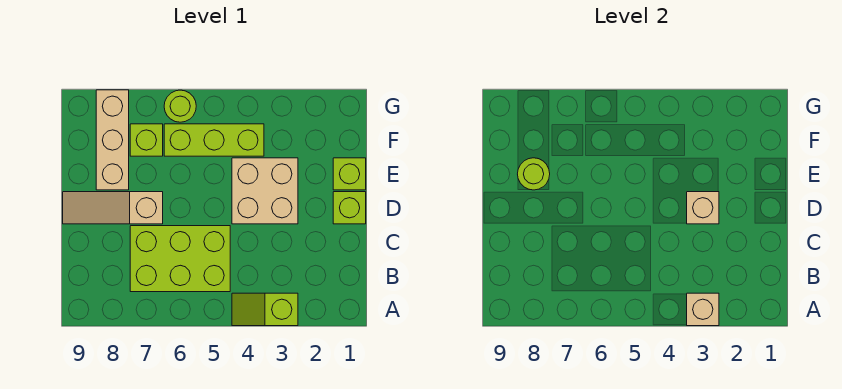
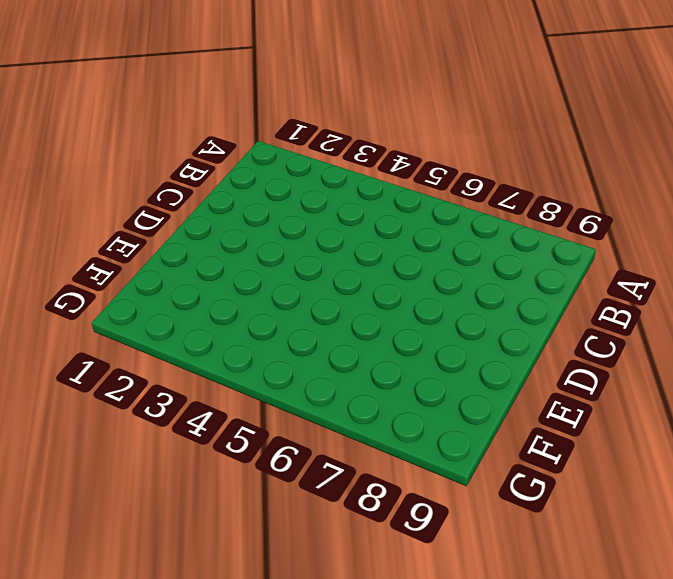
none -> lime 1x2 slope [232,293,298,326]
none -> lime 2x3 brick [130,226,230,292]
none -> lime 1x1 brick [333,192,366,224]

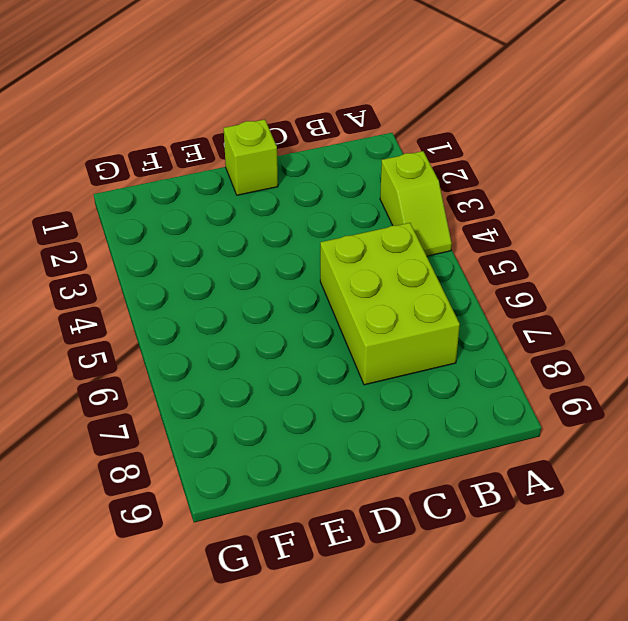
none -> tan 2x2 brick [232,158,298,224]
none -> tan 1x3 slope [63,192,163,224]
none -> lime 1x1 brick [333,158,366,190]

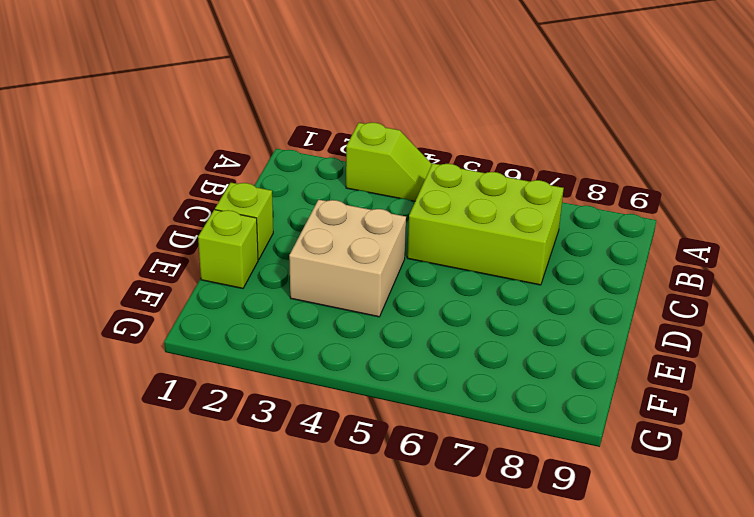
none -> tan 1x3 slope [63,192,163,224]
none -> tan 1x3 brick [96,90,129,190]
none -> lime 1x3 brick [164,124,264,156]

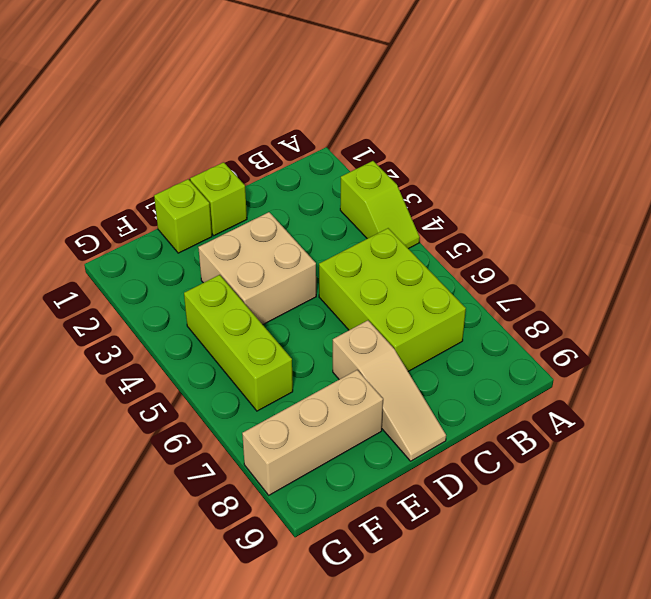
none -> lime 1x1 brick [130,124,163,156]
none -> lime 1x1 round brick [164,90,196,122]
none -> tan 1x1 brick [687,293,719,326]

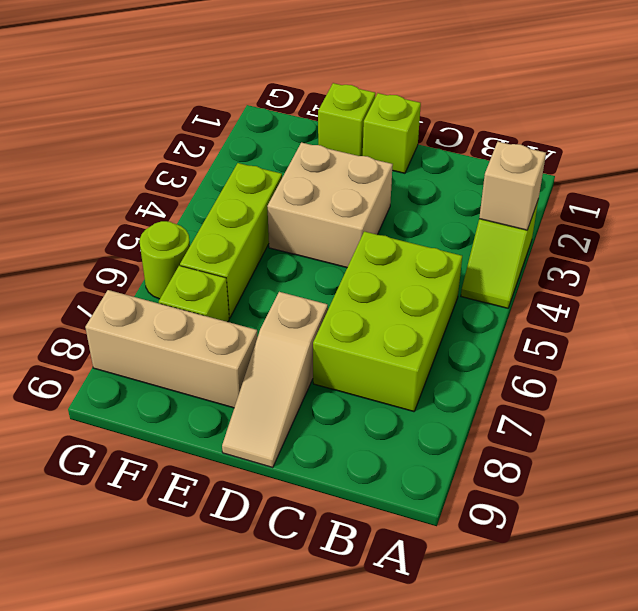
none -> tan 1x1 brick [687,192,719,224]
none -> lime 1x1 round brick [518,158,550,190]

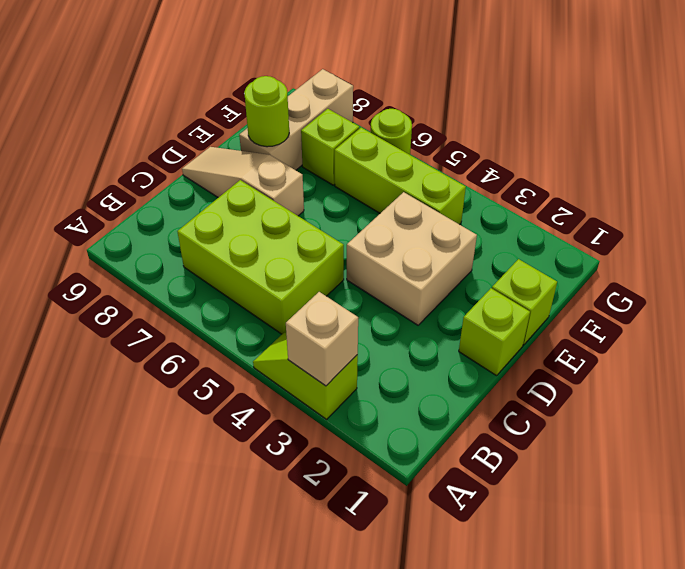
none -> tan 1x1 brick [687,192,719,224]

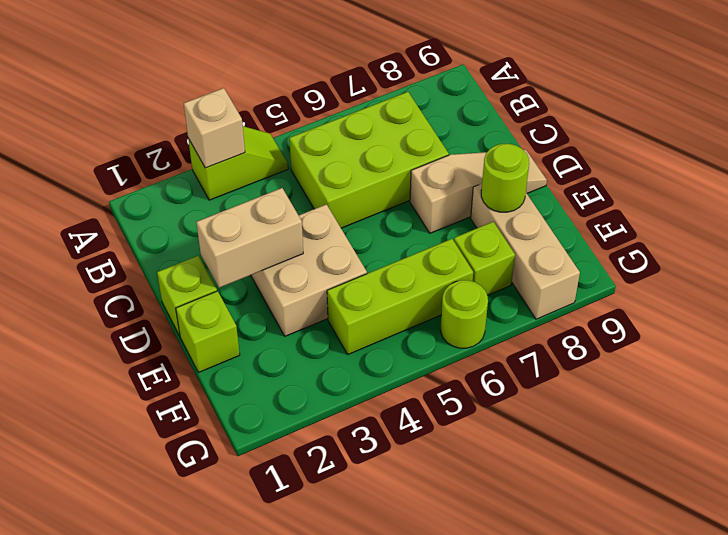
tan 1x2 brick [196,188,303,288] -> tan 1x1 brick [687,192,719,224]

